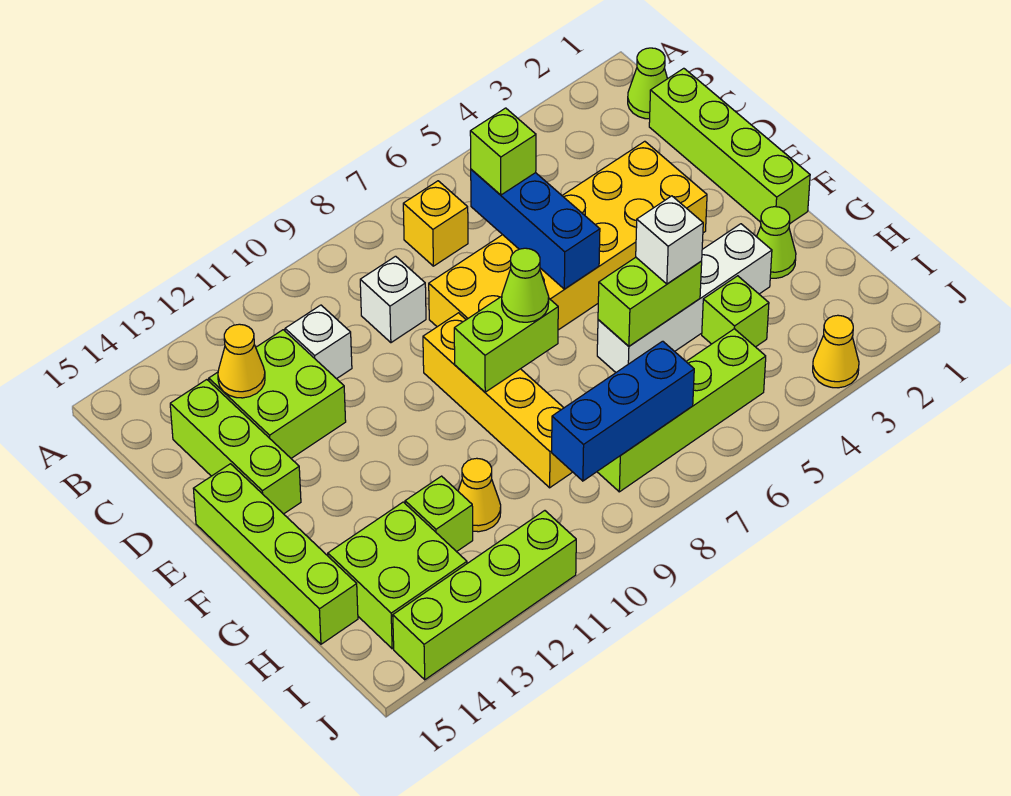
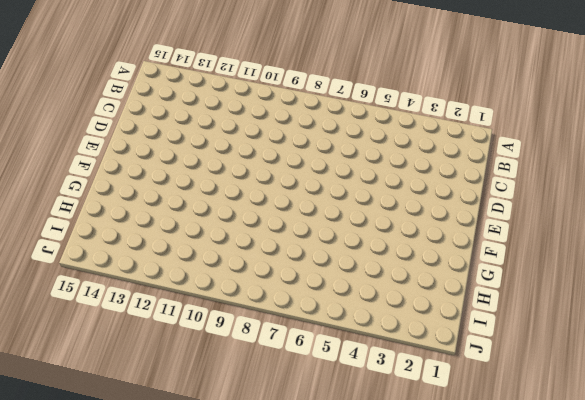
none -> lime 1x1 cone [628,48,667,119]
none -> yellow 1x1 brick [403,181,468,266]
none -> lime 1x4 brick [649,68,810,223]

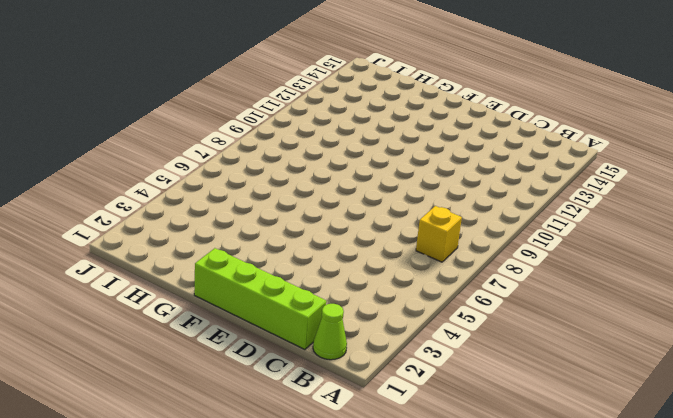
none -> white 1x1 brick [360,256,426,343]
none -> white 1x1 brick [285,305,352,379]
none -> lime 2x2 brick [209,330,346,458]

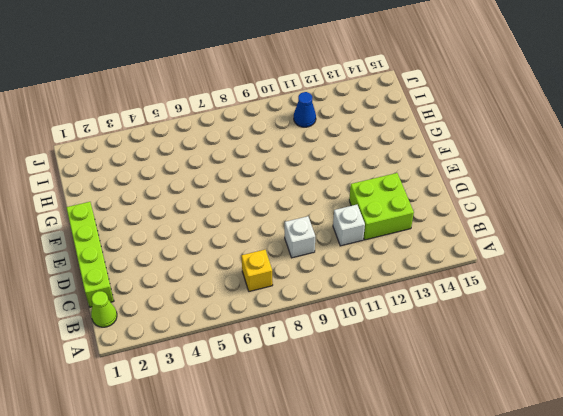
blue 1x1 cone [294,92,316,127] -> none
none -> lime 1x3 brick [170,380,301,514]
none -> yellow 2x6 brick [429,141,707,330]
none -> yellow 1x4 brick [423,313,572,488]

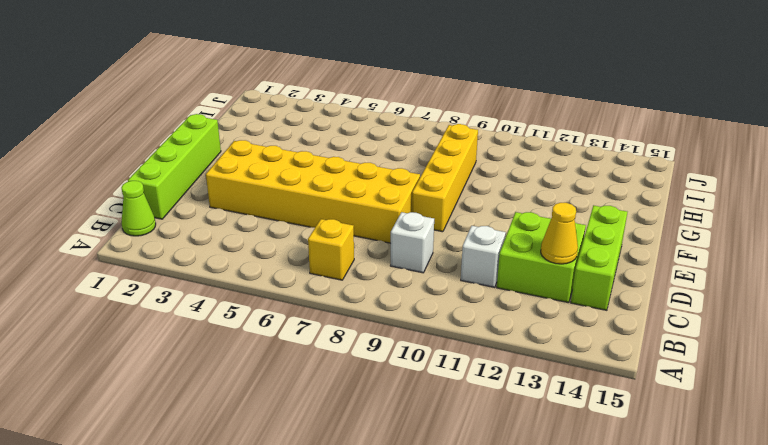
none -> lime 1x4 brick [193,464,358,644]
none -> lime 1x1 cone [757,207,796,278]
none -> white 1x4 brick [597,224,772,372]

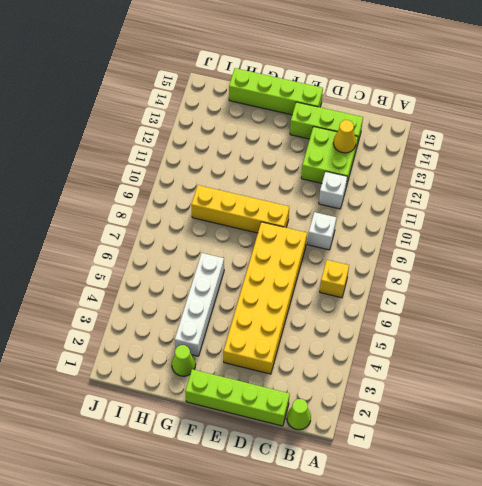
none -> lime 1x1 brick [702,276,769,347]
none -> yellow 1x1 cone [458,458,501,532]
none -> lime 1x1 brick [405,476,473,552]

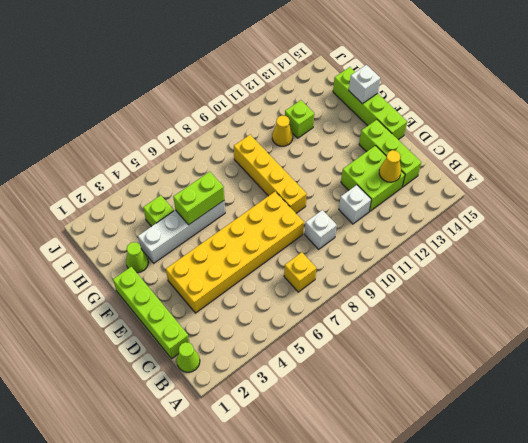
white 1x1 brick [349,65,380,104] -> white 1x1 brick moved to [636,196,703,284]
none -> lime 2x2 brick [328,502,467,649]
none -> lime 1x4 brick [597,329,766,492]
none -> yellow 1x1 cone [813,315,859,388]

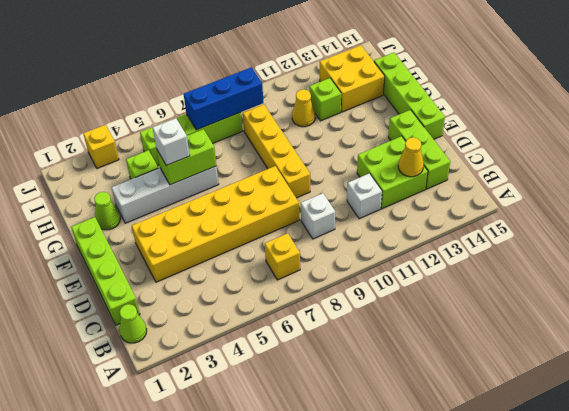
yellow 2x2 brick [320,45,385,112] -> lime 2x2 brick [328,502,467,649]
yellow 1x1 brick [83,125,119,168] -> yellow 1x1 cone [813,315,859,388]
none -> lime 1x4 brick [393,511,576,680]
none -> blue 1x3 brick [471,169,600,289]
none -> lime 1x2 brick [454,296,558,392]

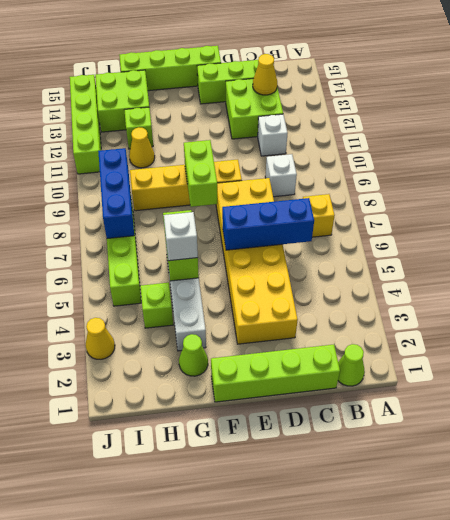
none -> lime 1x1 brick [470,108,536,195]
none -> lime 1x1 cone [502,248,549,322]

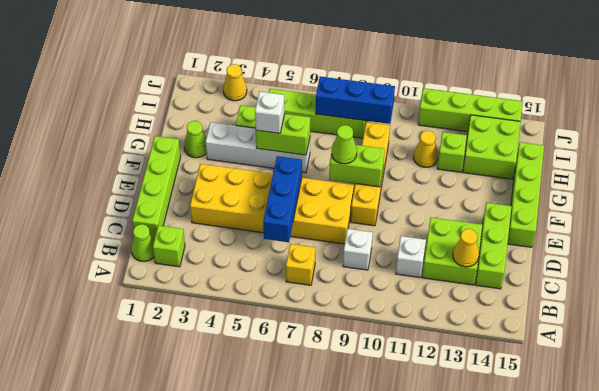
lime 1x1 brick [153,225,185,267] -> lime 1x1 brick moved to [470,108,536,195]

